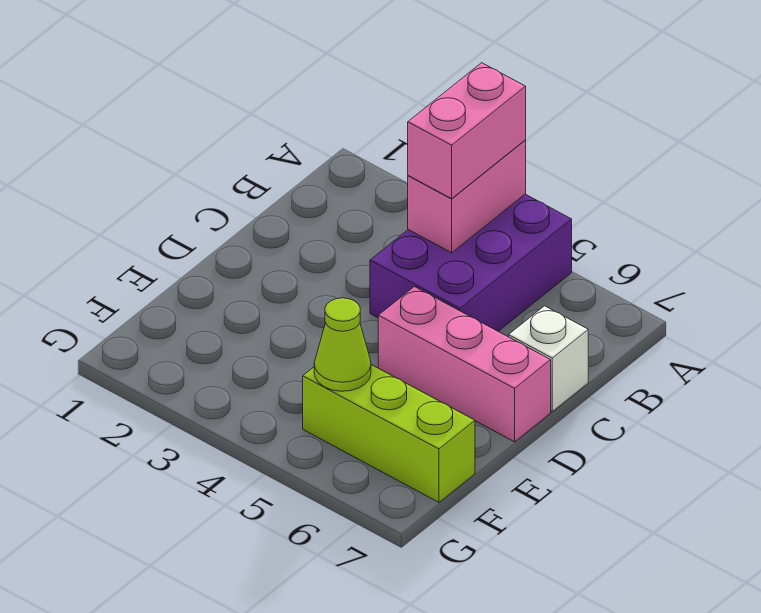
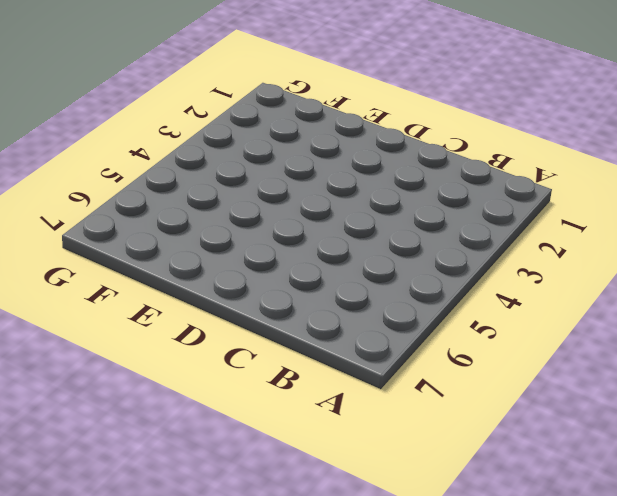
none -> purple 2x3 brick [370,194,572,331]
none -> white 1x1 brick [509,306,588,411]

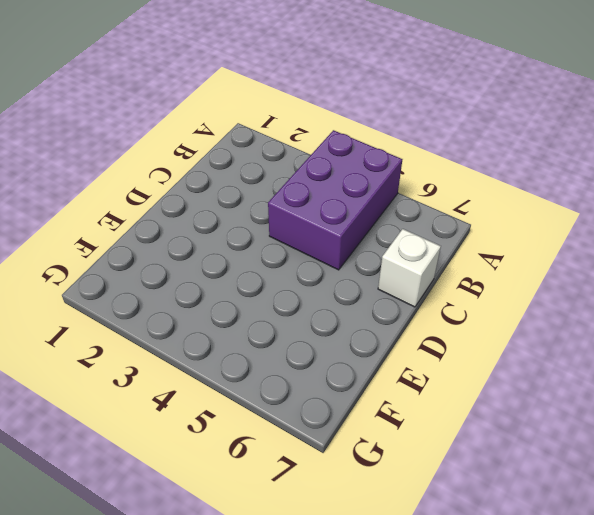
none -> pink 1x3 brick [378,287,551,442]
none -> lime 1x3 brick [303,365,475,502]

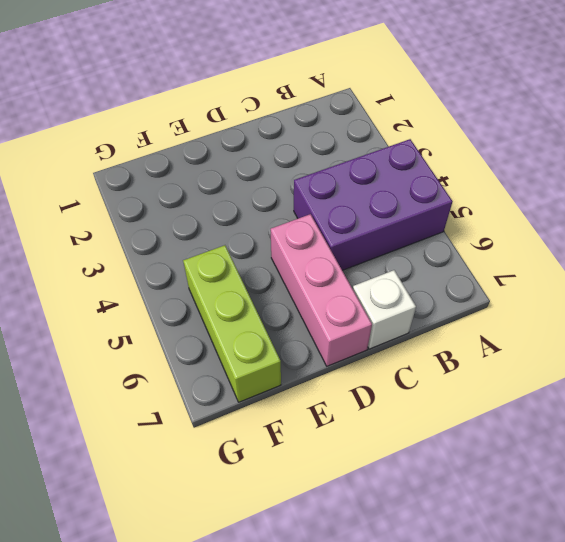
none -> pink 1x2 brick [408,141,526,253]
none -> lime 1x1 cone [314,298,371,391]

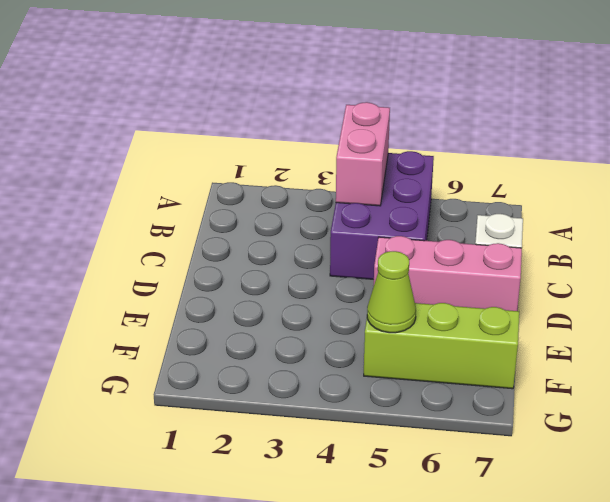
none -> pink 1x2 brick [408,63,526,199]

